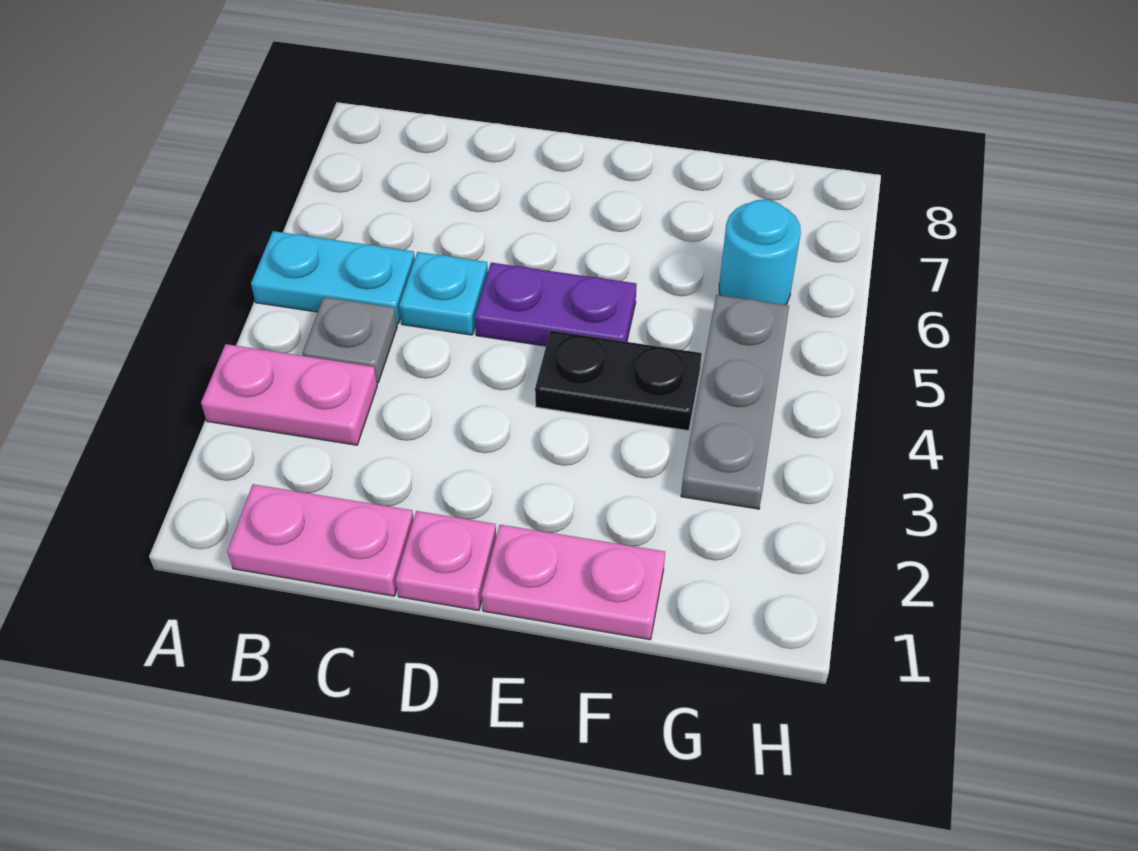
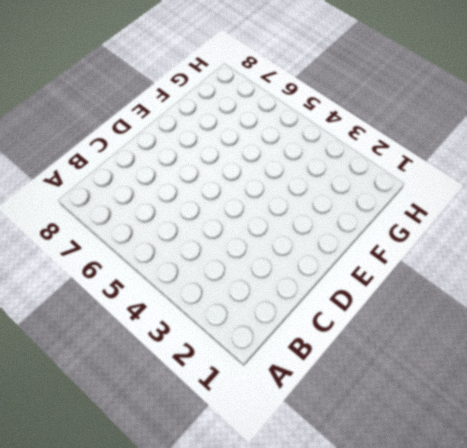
none -> pink 1x2 plate [201,344,377,445]
none -> cyan 1x2 plate [251,231,415,324]

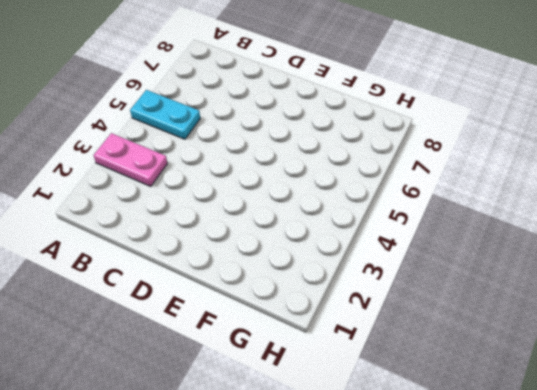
none -> pink 1x2 plate [227,484,414,596]
none -> grey 1x1 plate [303,297,397,383]

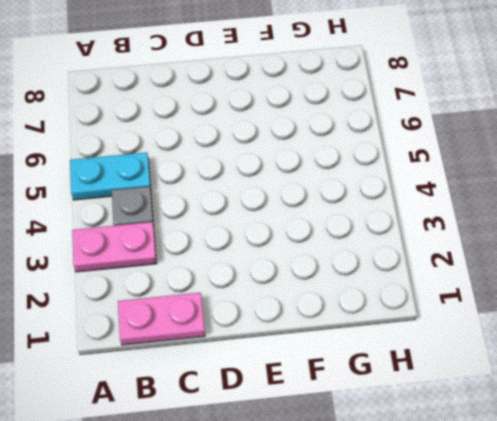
none -> cyan 1x1 plate [399,252,488,335]
none -> pink 1x1 plate [396,511,496,611]

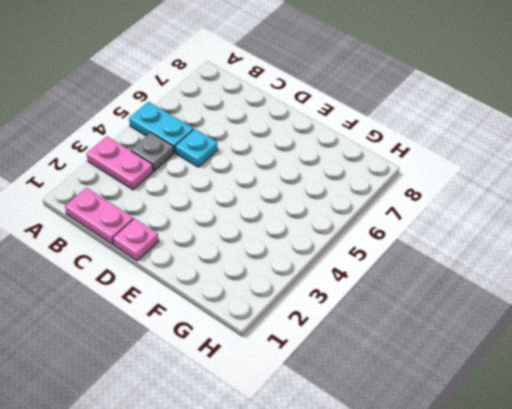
none -> purple 1x2 plate [475,263,636,346]
none -> pink 1x2 plate [481,525,665,640]

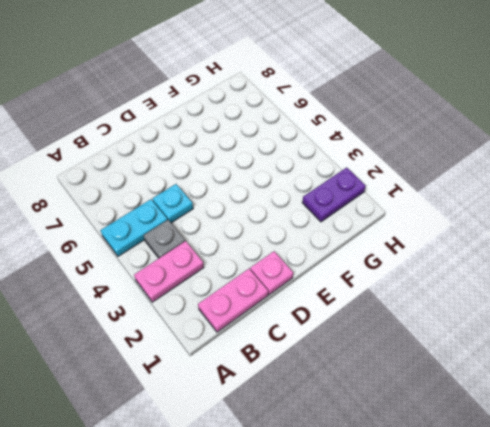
purple 1x2 plate [302,168,366,222] -> purple 1x2 plate moved to [475,263,636,346]
none -> pink 1x2 plate [481,525,665,640]
none -> black 1x2 plate [535,331,702,431]

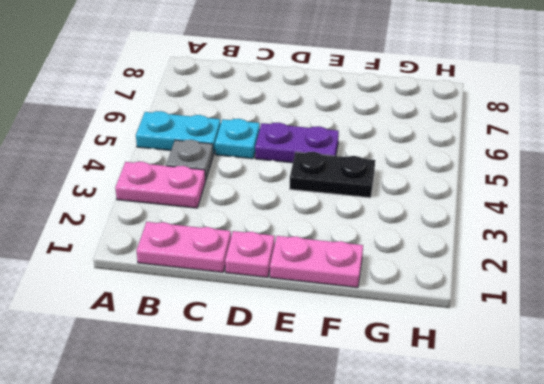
none -> grey 1x3 plate [681,295,789,509]
none -> cyan 1x1 round brick [719,199,801,305]

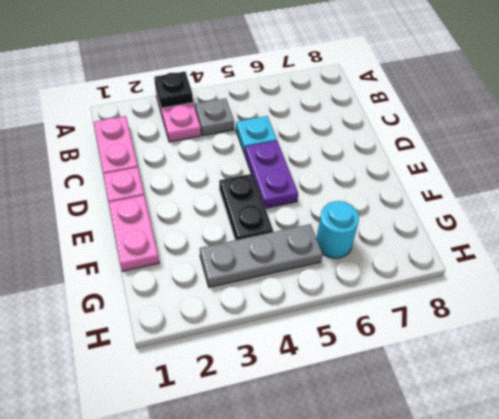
black 1x1 plate [154,72,193,108] -> none
none -> cyan 1x2 plate [251,231,415,324]

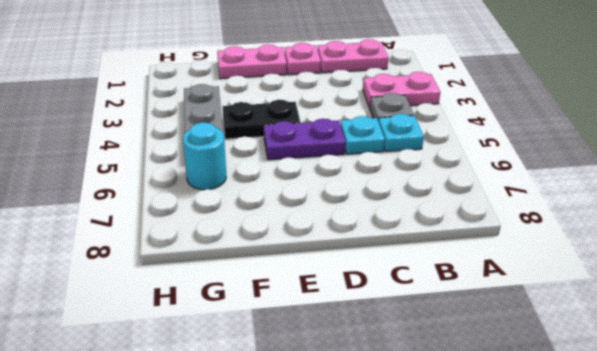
cyan 1x1 plate [378,114,424,152] -> cyan 1x2 plate [251,231,415,324]

